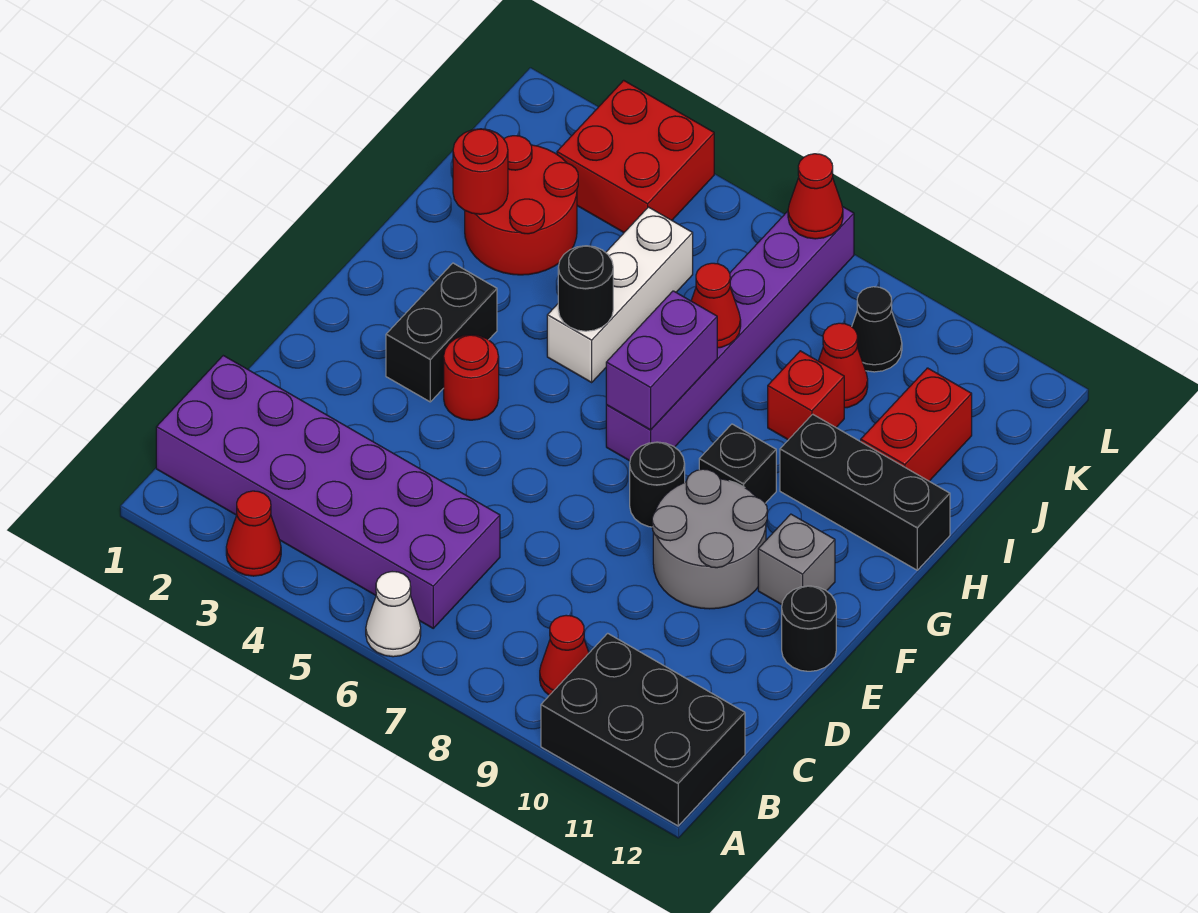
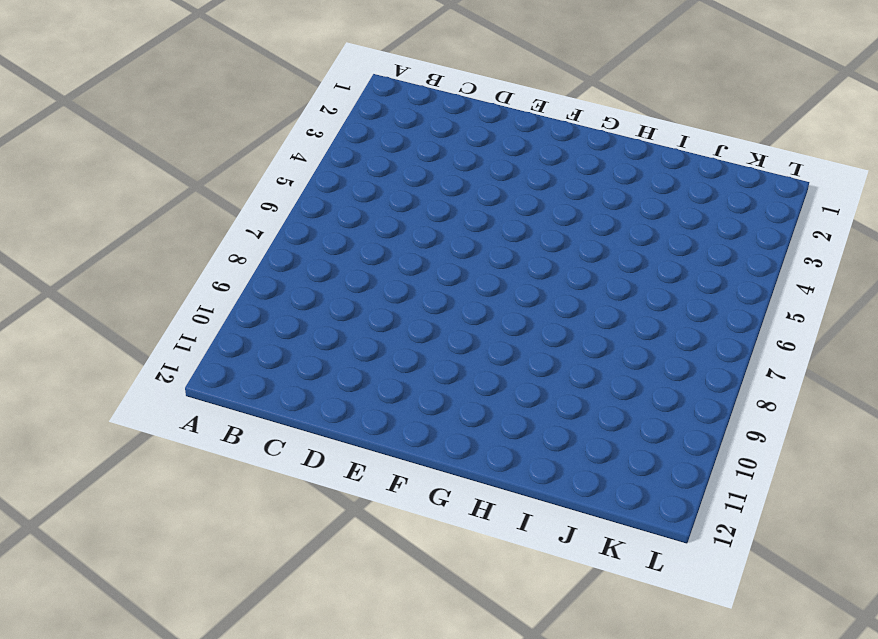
none -> red 1x1 cone [226,491,281,576]
none -> white 1x1 cone [366,572,421,657]
none -> black 2x3 brick [541,633,745,826]

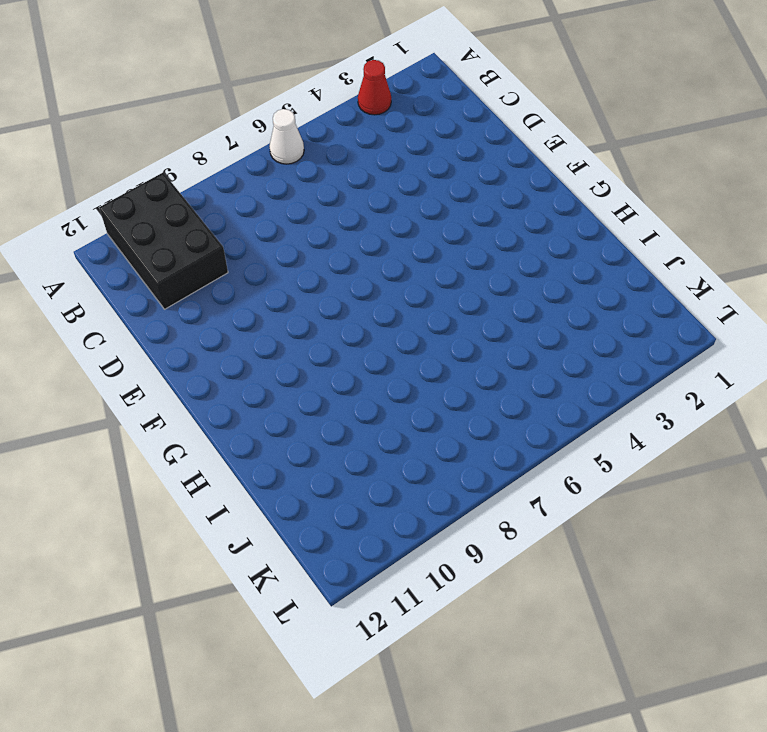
black 2x3 brick [99,172,228,309] -> black 2x3 brick turned to [541,633,745,826]
none -> purple 2x6 brick [156,356,500,628]
none -> red 1x1 cone [540,615,589,695]
none -> grey 2x2 round brick [652,469,767,609]

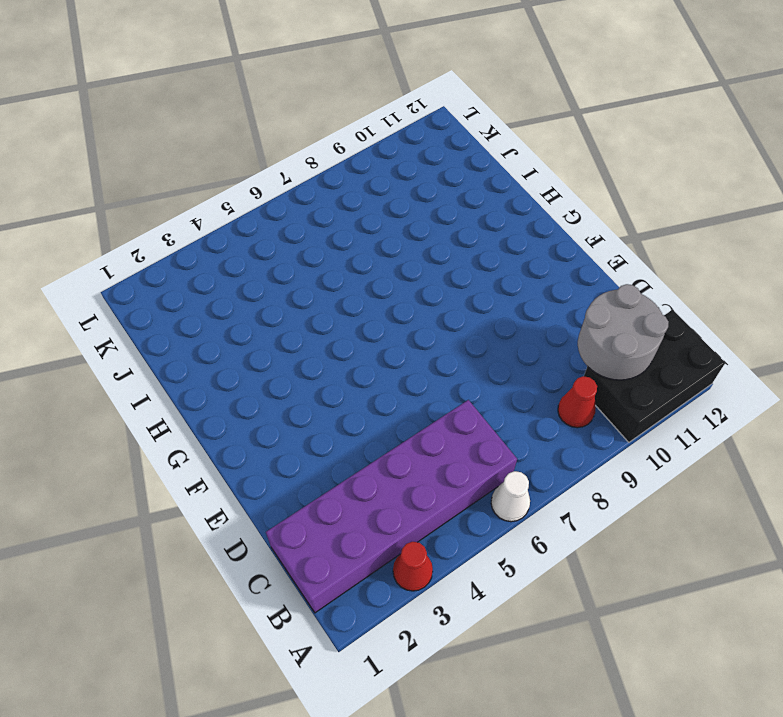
grey 2x2 round brick [578,284,668,380] -> grey 2x2 round brick moved to [652,469,767,609]
none -> black 1x1 round brick [782,586,836,671]
none -> black 1x2 brick [386,263,497,402]
none -> red 1x1 round brick [444,335,499,420]

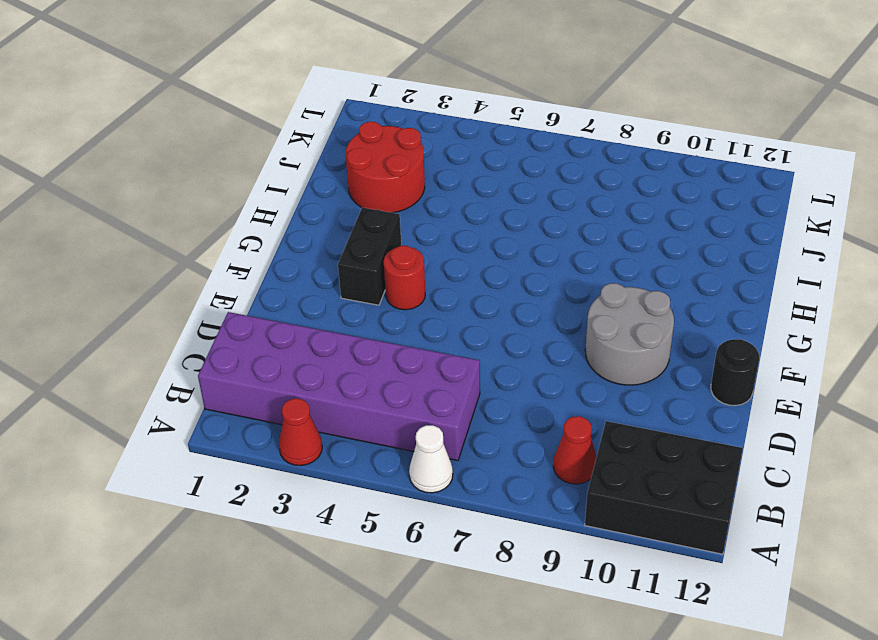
none -> black 1x1 round brick [630,442,685,527]
none -> grey 1x1 brick [758,514,835,605]
none -> purple 1x6 brick [606,207,854,461]

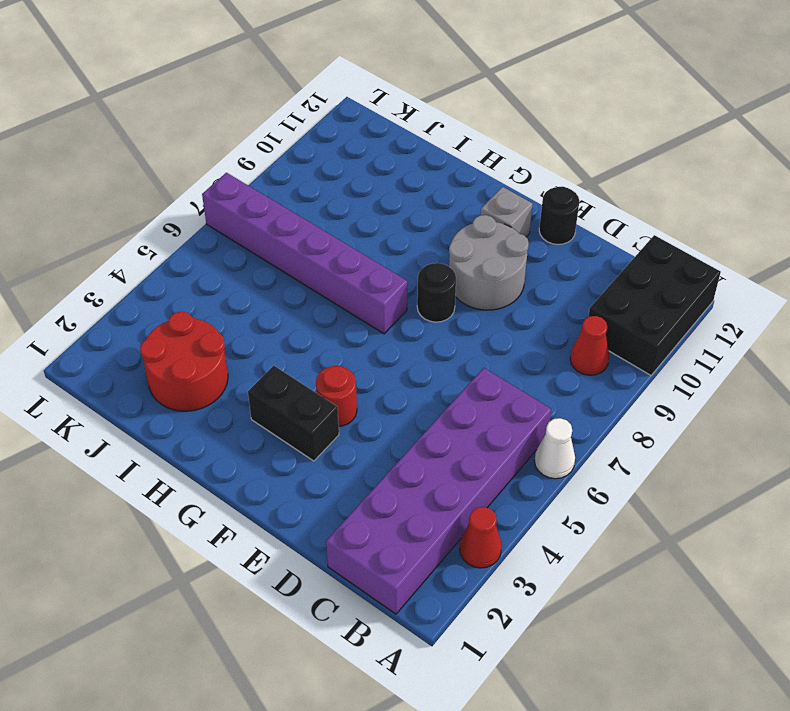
none -> black 1x1 brick [699,424,776,503]
none -> white 1x3 brick [547,207,693,382]
none -> black 1x3 brick [780,414,950,570]

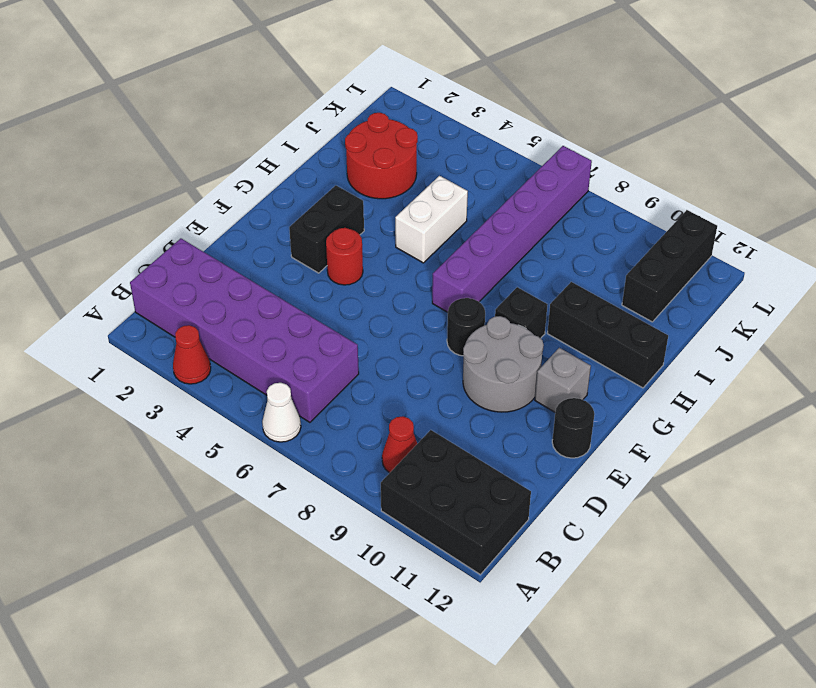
white 1x2 brick [395,176,468,263] -> white 1x3 brick [547,207,693,382]
black 1x3 brick [622,210,717,322] -> red 1x2 brick [861,368,972,481]
none -> red 1x1 brick [768,351,844,440]
none -> red 1x1 cone [819,323,868,408]
none -> red 2x2 brick [557,80,714,232]

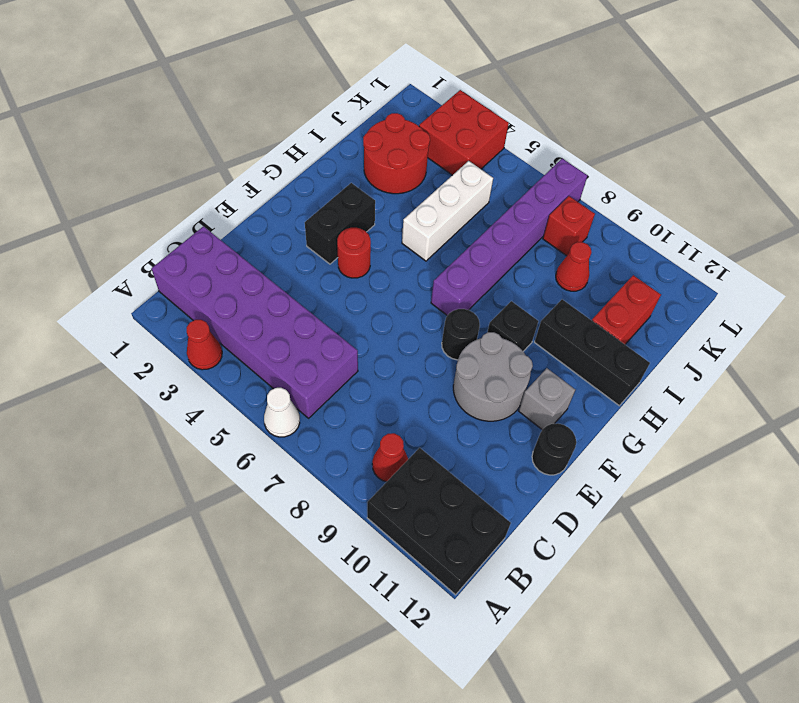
red 1x1 brick [543,196,595,256] -> red 1x1 brick moved to [768,351,844,440]
none -> black 1x1 cone [852,287,902,372]
none -> purple 1x2 brick [606,291,717,430]
none -> black 1x1 round brick [558,246,613,331]

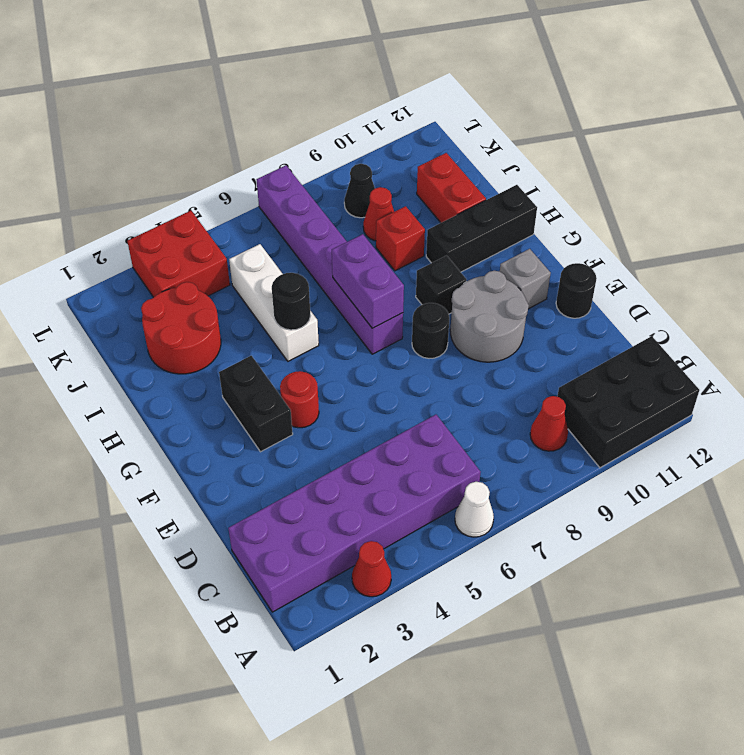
none -> red 1x1 round brick [453,129,508,214]
none -> red 1x1 cone [691,263,741,348]
none -> red 1x1 cone [788,154,843,239]

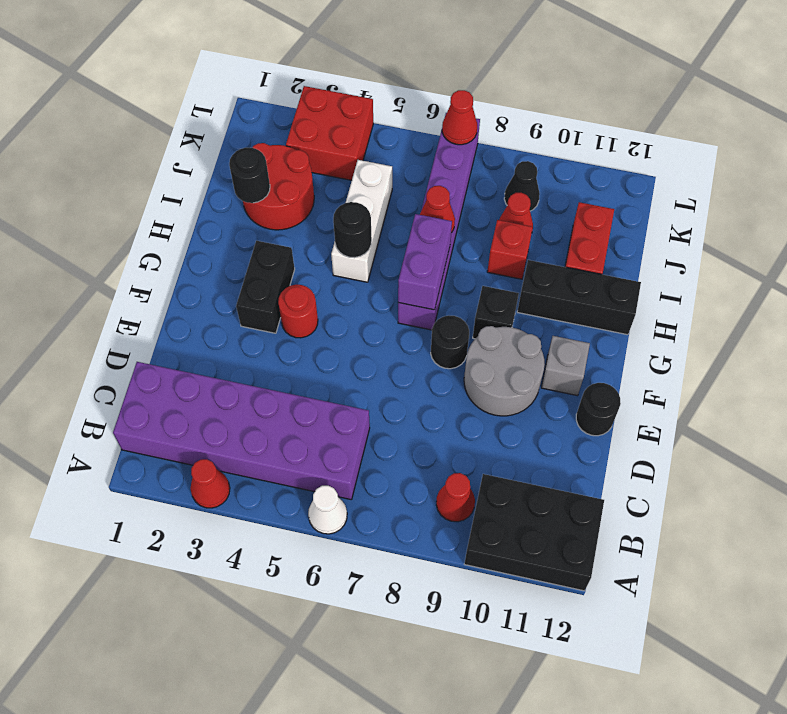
black 1x1 round brick [229,148,270,203] -> red 1x1 round brick [453,129,508,214]

